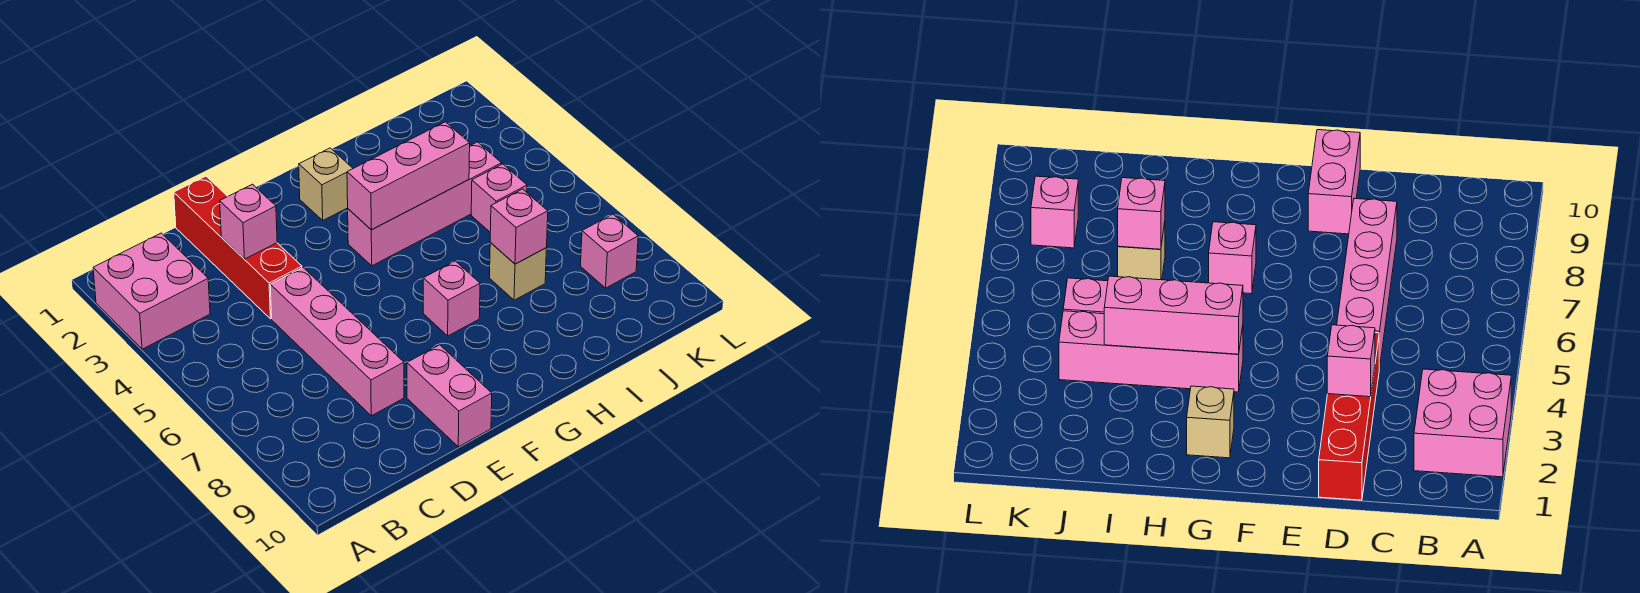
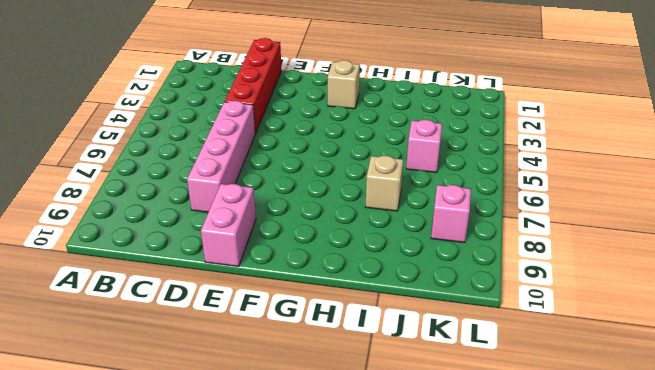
none -> pink 2x2 brick [93,233,210,349]
none -> pink 1x4 brick [348,142,502,266]
none -> pink 1x1 brick [423,261,480,336]

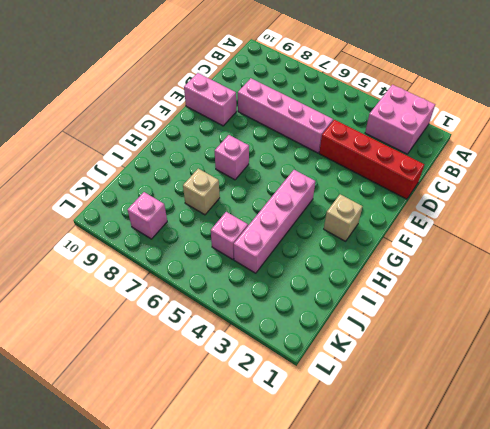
none -> pink 1x1 brick [220,184,277,259]
none -> pink 1x3 brick [347,122,470,230]
none -> pink 1x1 brick [490,189,548,264]

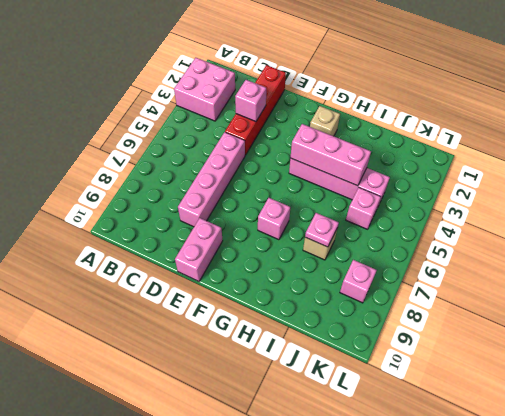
pink 1x1 plate [305,213,339,247] -> pink 1x1 brick [490,189,548,264]

